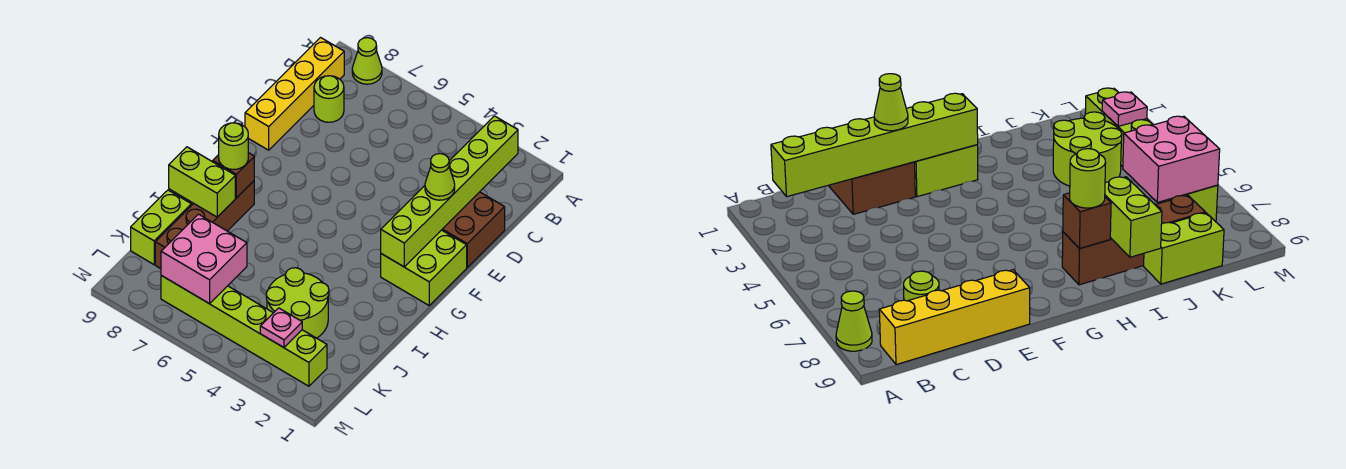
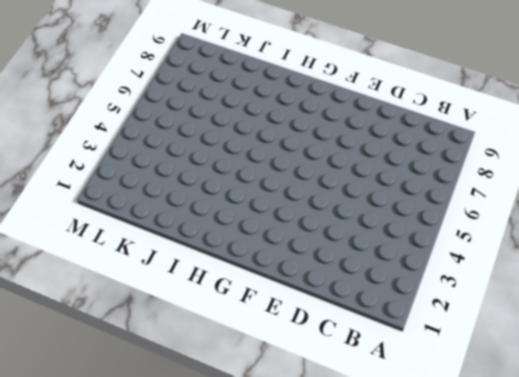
none -> lime 1x1 cone [352,38,382,84]
none -> yellow 1x4 brick [245,38,344,150]
none -> lime 1x1 round brick [314,76,344,122]

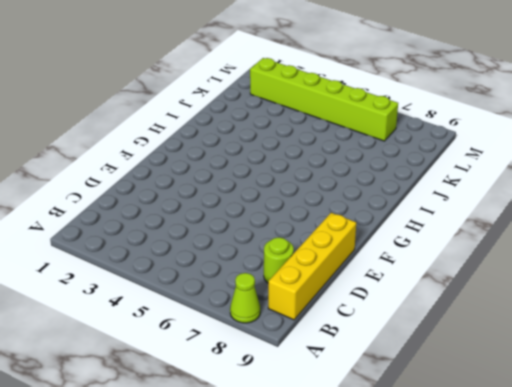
none -> brown 2x2 brick [442,192,505,267]
none -> lime 2x2 brick [381,230,467,305]
none -> brown 1x4 brick [155,181,254,269]

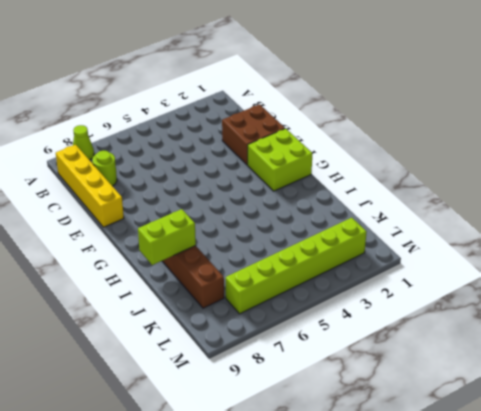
none -> lime 2x2 round brick [266,268,329,338]
none -> lime 1x2 brick [131,190,191,265]
none -> lime 1x6 brick [381,116,518,267]

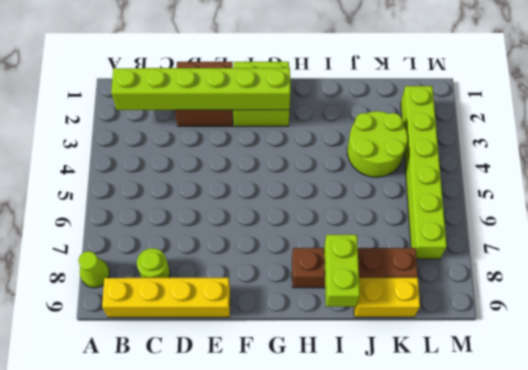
yellow 1x2 brick [354,278,420,317] -> lime 1x2 brick [131,190,191,265]
none -> brown 1x1 brick [213,153,254,198]
none -> pink 2x2 brick [161,214,247,304]
none -> pink 1x1 plate [260,308,302,348]

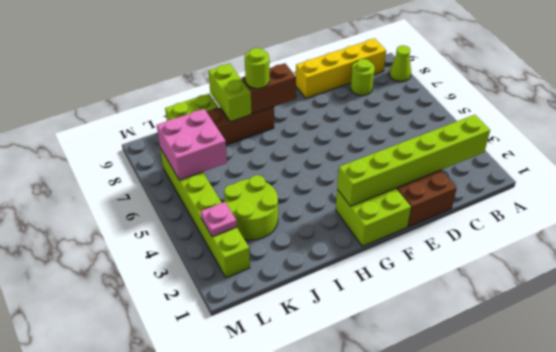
brown 1x2 brick [242,63,296,114] -> brown 1x1 brick [213,153,254,198]
none -> lime 1x1 cone [425,154,455,200]

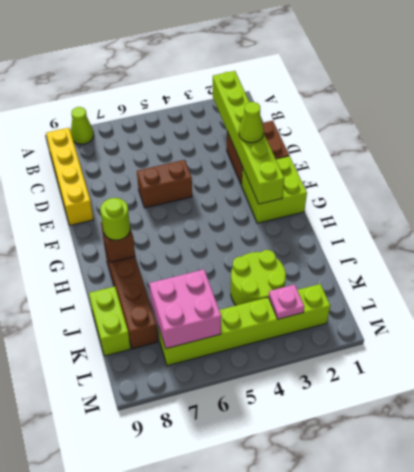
brown 1x2 brick [137,160,192,208] -> none
none -> lime 1x1 round brick [314,76,344,122]
none -> lime 1x2 brick [169,147,235,217]

